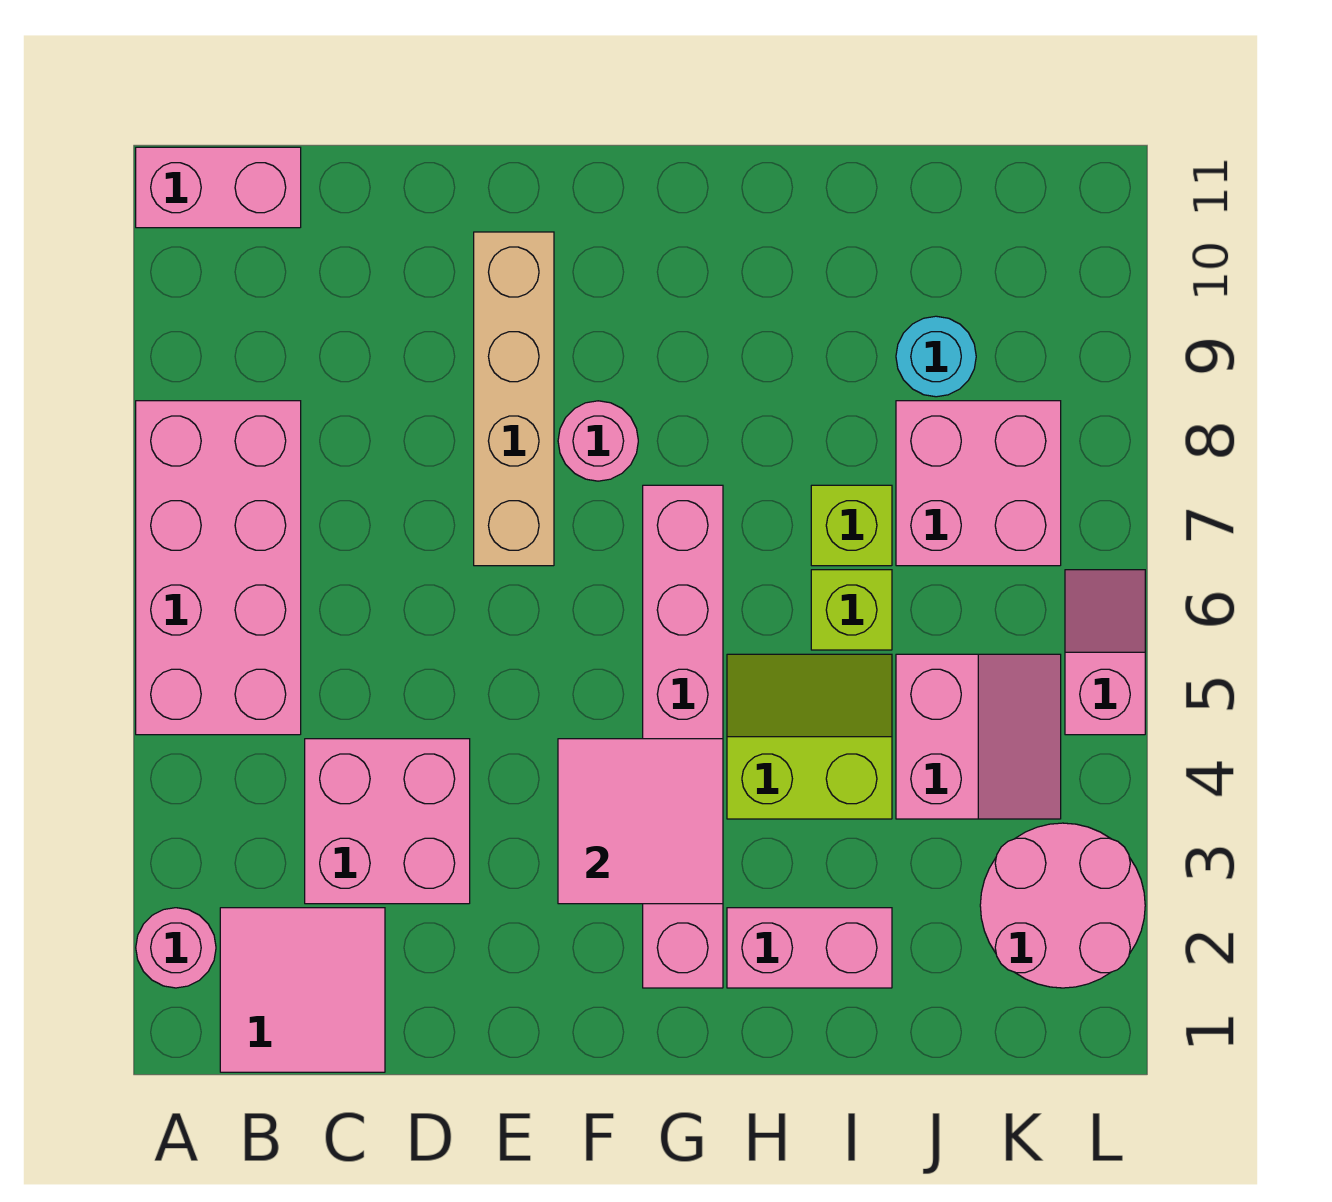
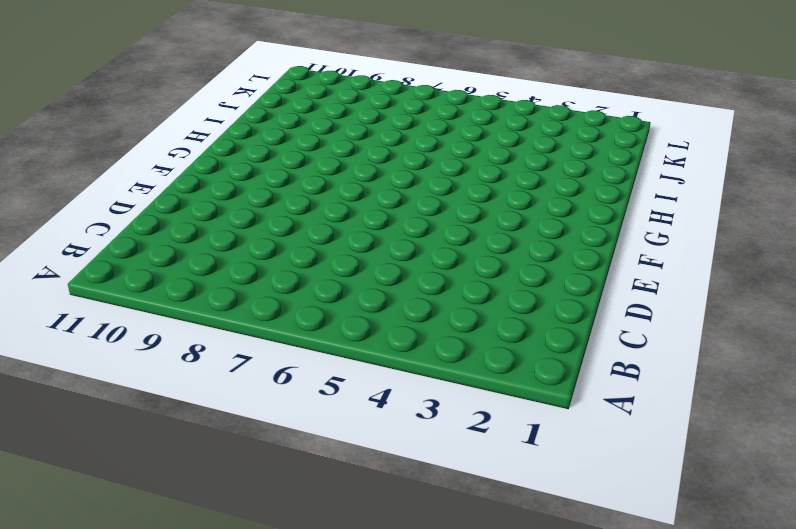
none -> pink 1x1 round brick [136,908,216,988]
none -> pink 2x4 brick [136,401,301,735]
none -> pink 1x2 brick [136,147,301,228]

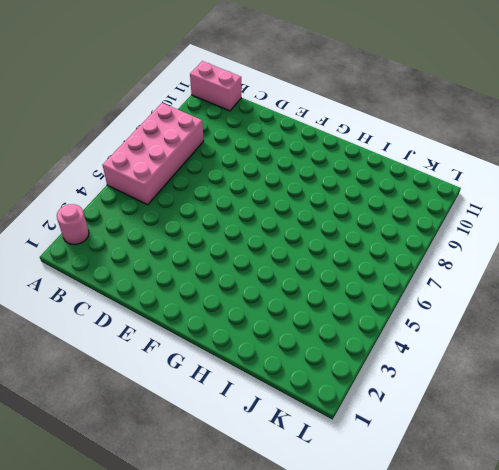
none -> pink 2x2 tile [220,908,385,1072]
none -> pink 2x2 brick [305,739,470,904]
none -> tan 1x4 brick [474,232,554,566]

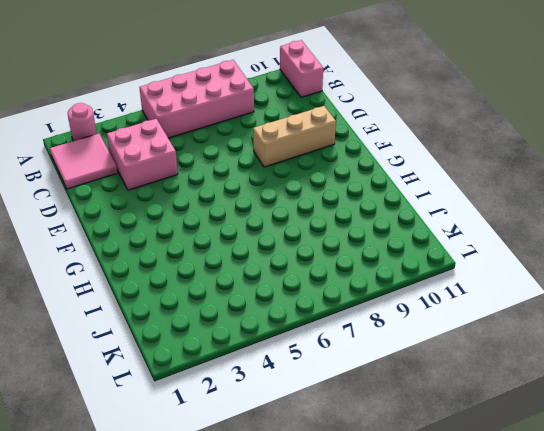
tan 1x3 brick [253,106,336,167] -> tan 1x4 brick [474,232,554,566]
none -> pink 1x1 round brick [558,401,638,481]
none -> pink 1x6 brick [643,485,723,988]
none -> pink 1x2 brick [727,908,892,988]

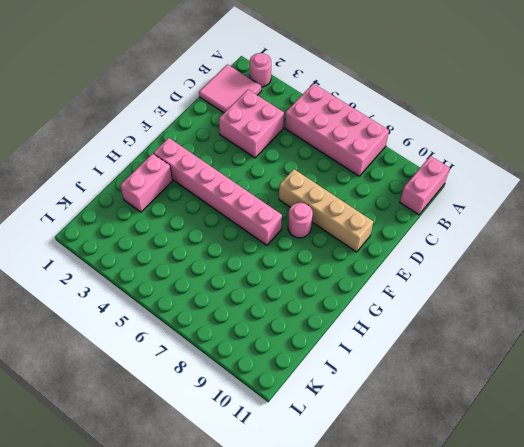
none -> lime 2x2 slope [727,654,892,819]
none -> lime 1x1 brick [811,570,892,650]
none -> lime 1x1 brick [811,485,892,566]

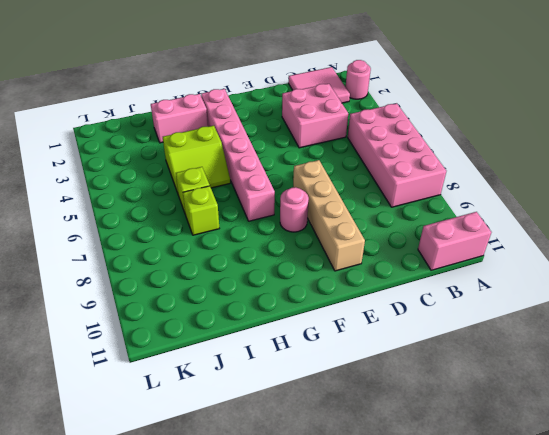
none -> pink 2x2 slope [896,654,1061,819]
none -> pink 2x2 brick [896,401,1061,566]
none -> cyan 1x1 round brick [896,316,976,397]

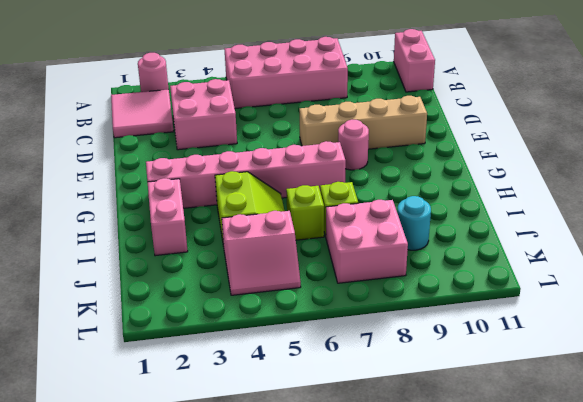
none -> pink 2x2 round brick [980,823,1145,988]
none -> pink 1x2 slope [1065,570,1145,735]
none -> pink 2x2 tile [558,739,723,904]

